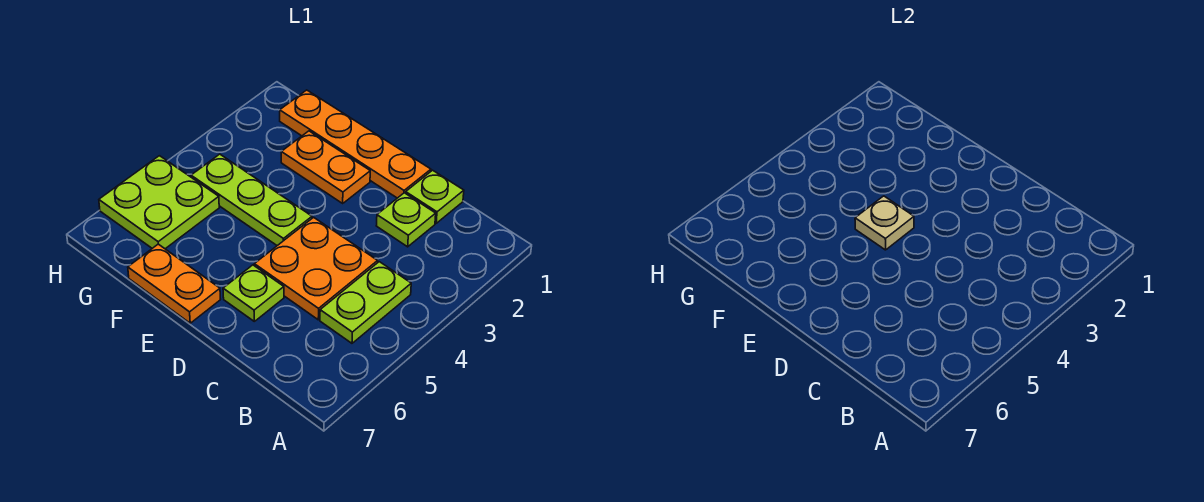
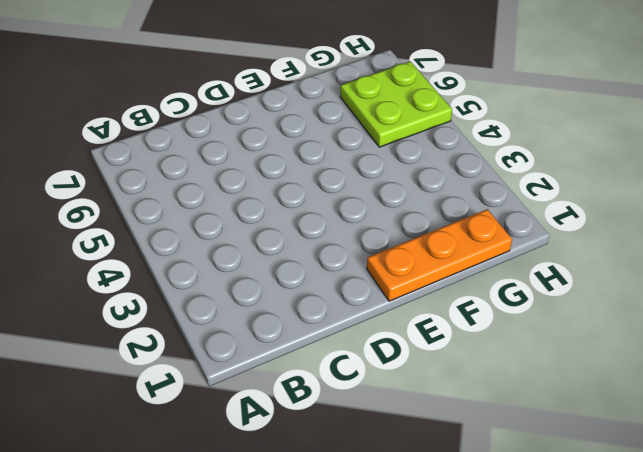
orange 1x3 plate [367,209,512,301] -> orange 1x4 plate [280,90,431,198]
none -> lime 1x2 plate [320,262,411,343]
none -> lime 1x1 plate [406,170,464,223]

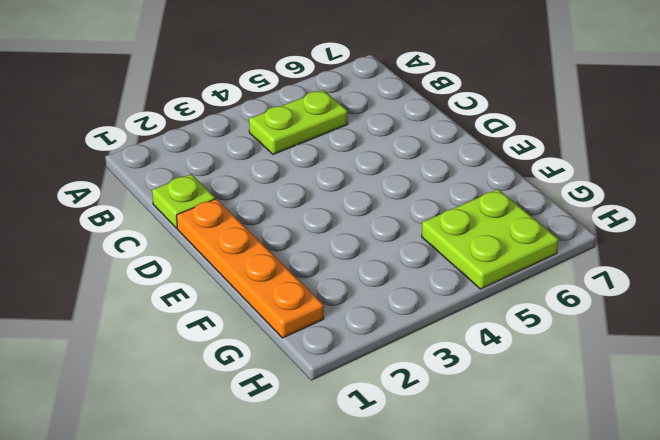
none -> lime 1x1 plate [376,193,436,247]
none -> orange 2x2 plate [254,217,378,320]

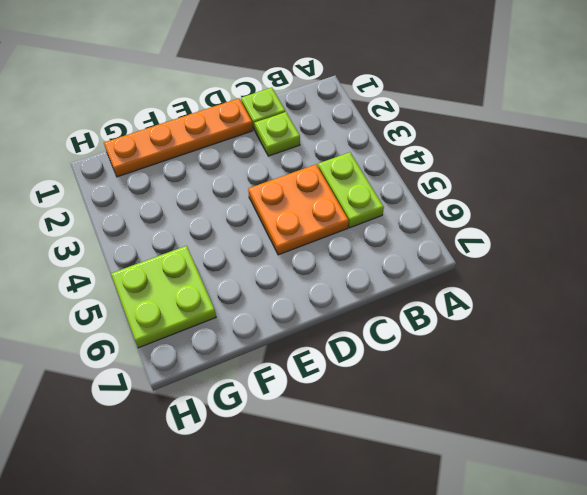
none -> lime 1x1 plate [223,265,284,321]
none -> orange 1x2 plate [281,131,370,203]

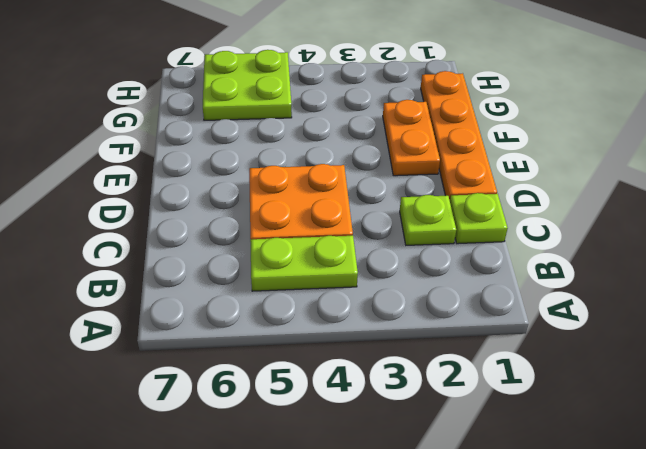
none -> lime 1x1 plate [223,265,284,321]
none -> lime 1x3 plate [191,154,312,246]

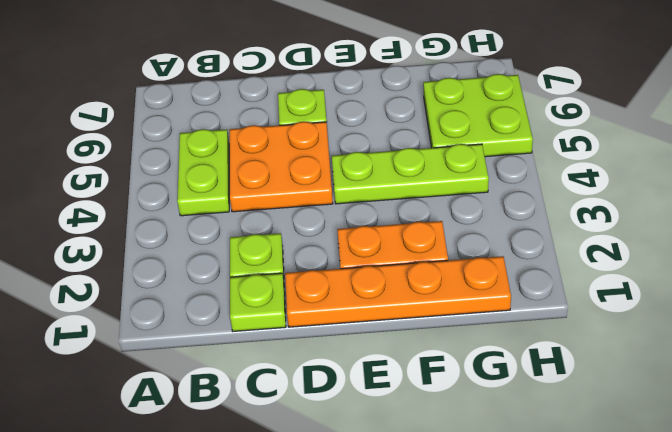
none -> orange 1x2 plate [128,244,221,323]
none -> tan 1x1 plate [855,196,914,250]

